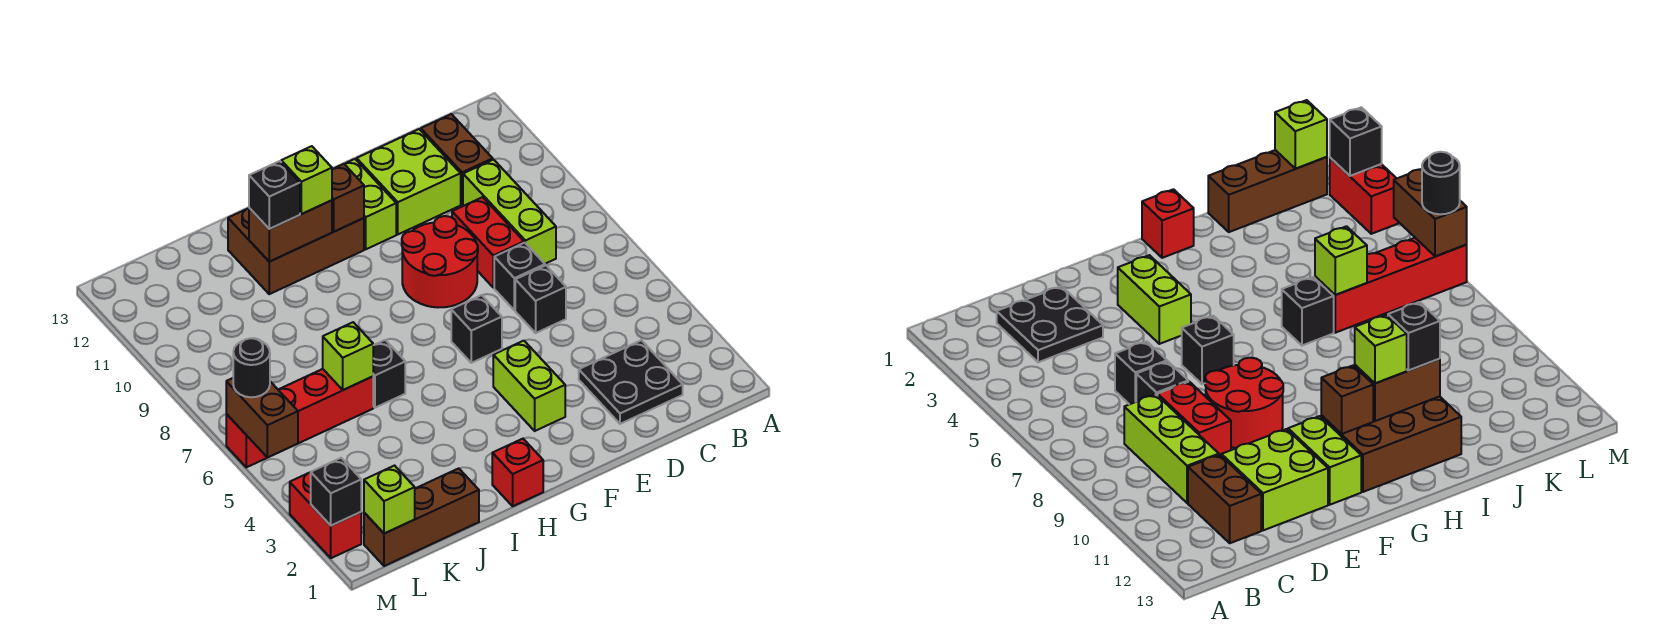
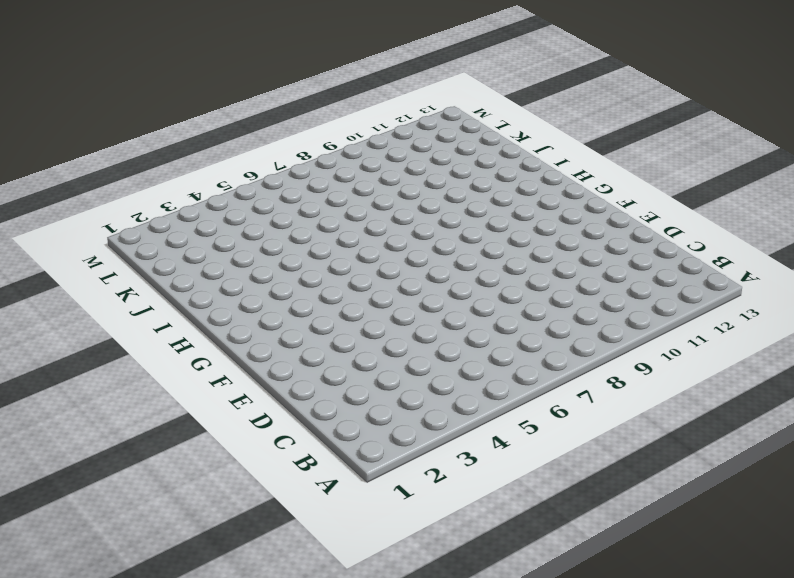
none -> black 2x2 plate [579,340,683,424]
none -> lime 1x3 brick [463,160,556,264]
none -> brown 1x2 brick [421,114,493,205]

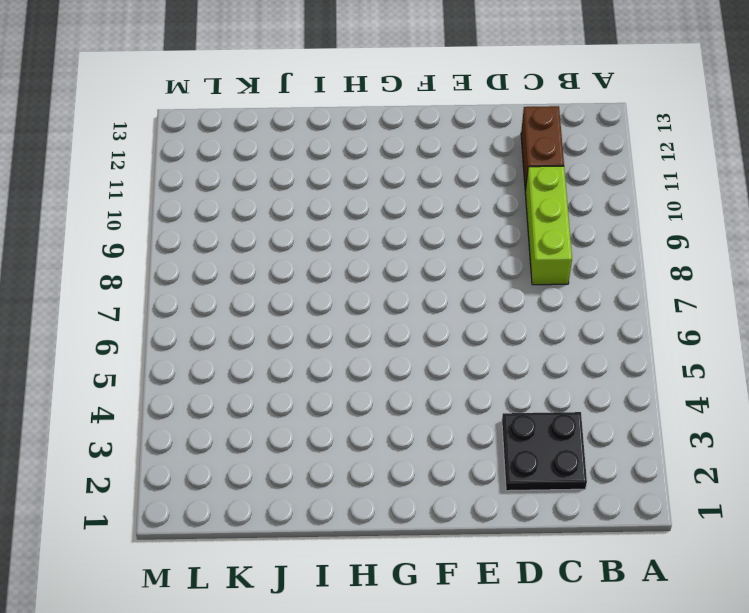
none -> black 1x1 brick [515,265,566,333]
none -> black 1x1 brick [494,243,545,310]
none -> red 1x2 brick [452,197,524,288]

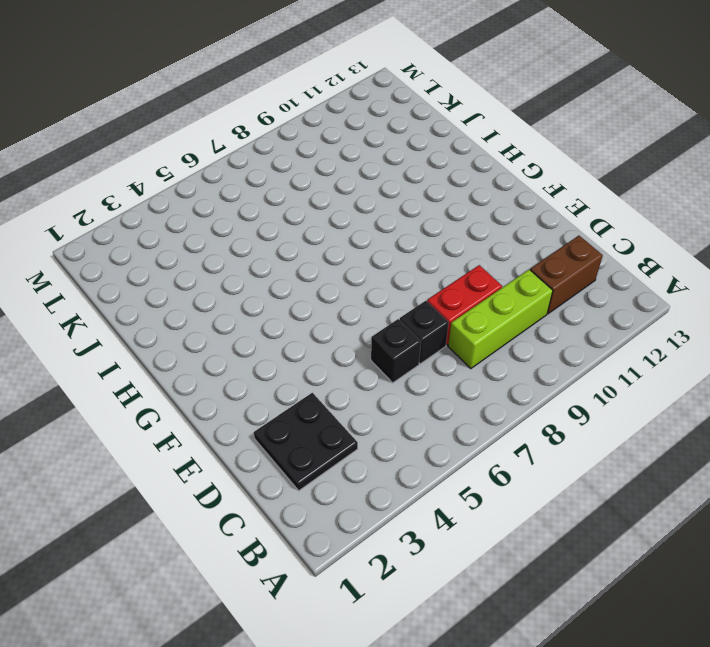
none -> lime 2x2 brick [357,129,461,234]
none -> red 2x2 round brick [402,216,478,308]
none -> lime 1x2 brick [493,341,565,431]

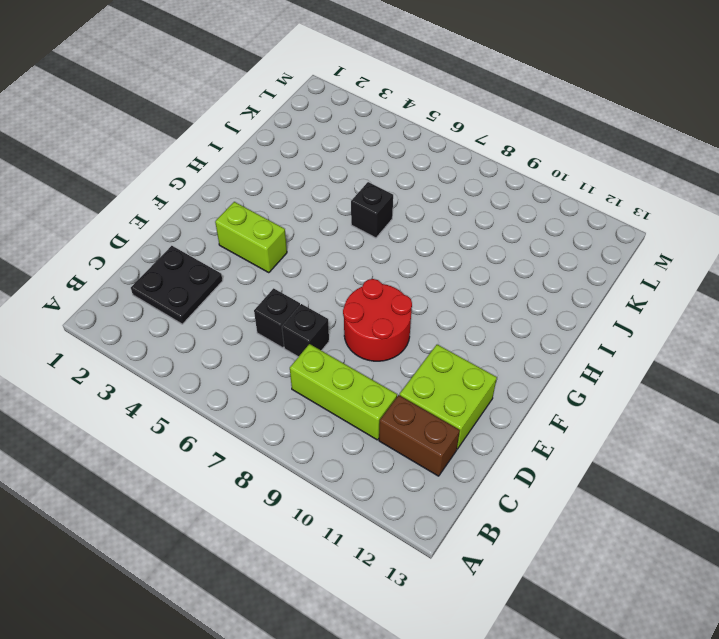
none -> red 1x2 brick [452,197,524,288]
none -> black 1x1 brick [451,295,502,363]
none -> lime 1x2 brick [345,159,396,249]

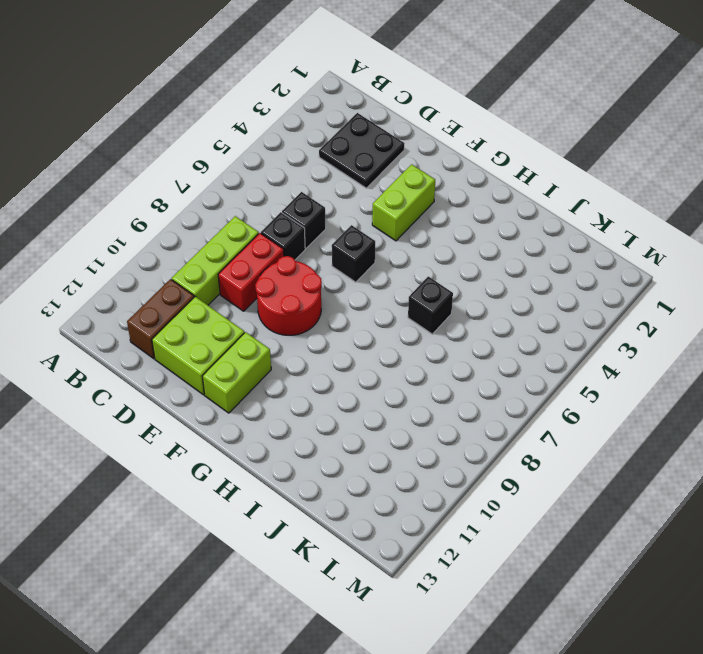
none -> brown 2x3 brick [228,208,364,294]
none -> red 1x1 brick [492,439,543,506]
none -> brown 1x3 brick [364,468,479,566]

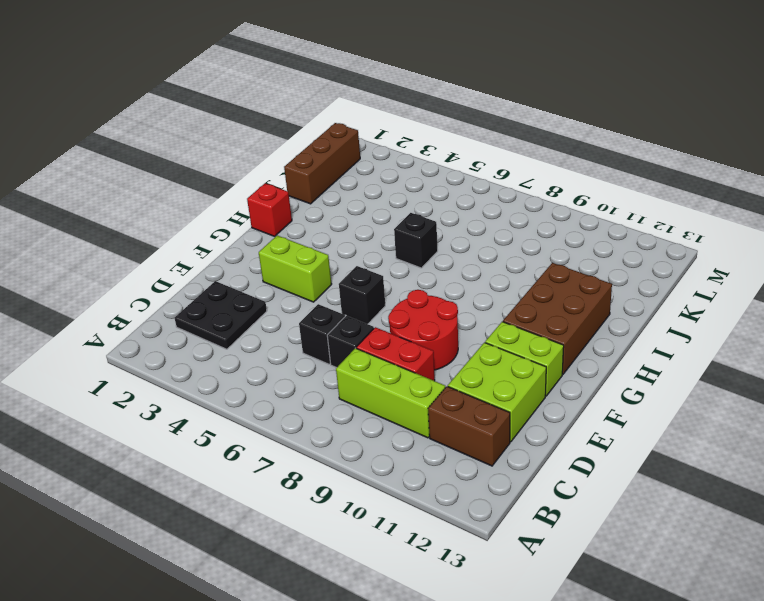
none -> red 1x4 brick [226,369,373,467]
none -> red 1x2 brick [290,472,361,558]
none -> brown 1x1 brick [332,164,364,232]

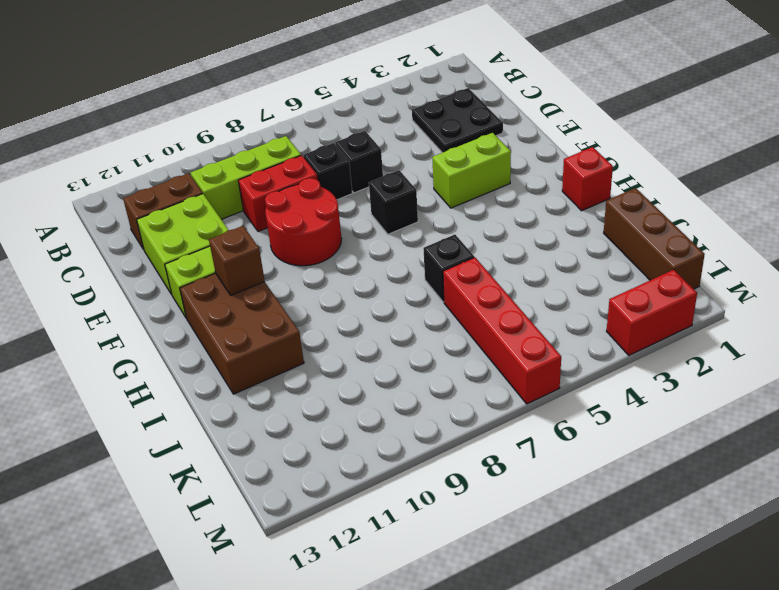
none -> brown 1x2 brick [249,200,332,262]
none -> lime 1x1 brick [323,322,373,390]
none -> lime 1x1 brick [364,466,415,534]

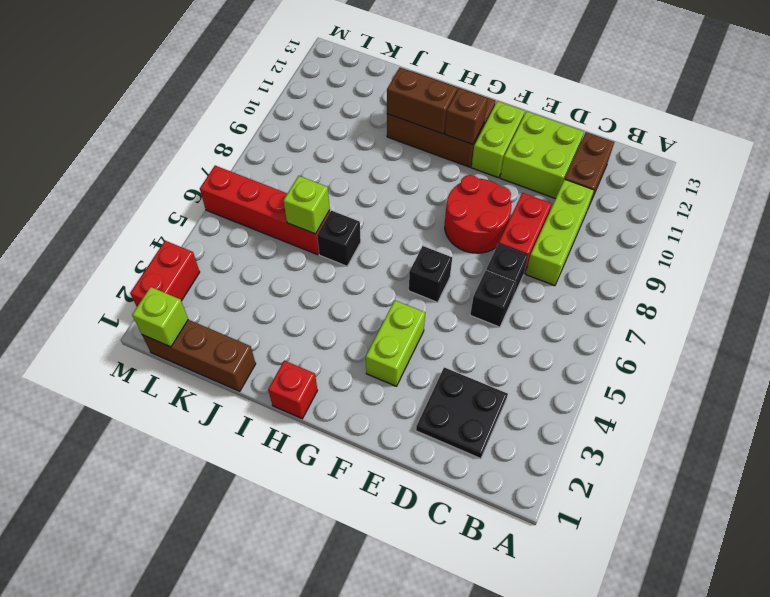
none -> black 1x1 brick [311,458,361,526]
none -> brown 1x2 brick [226,378,298,458]
none -> lime 1x1 brick [281,146,332,214]

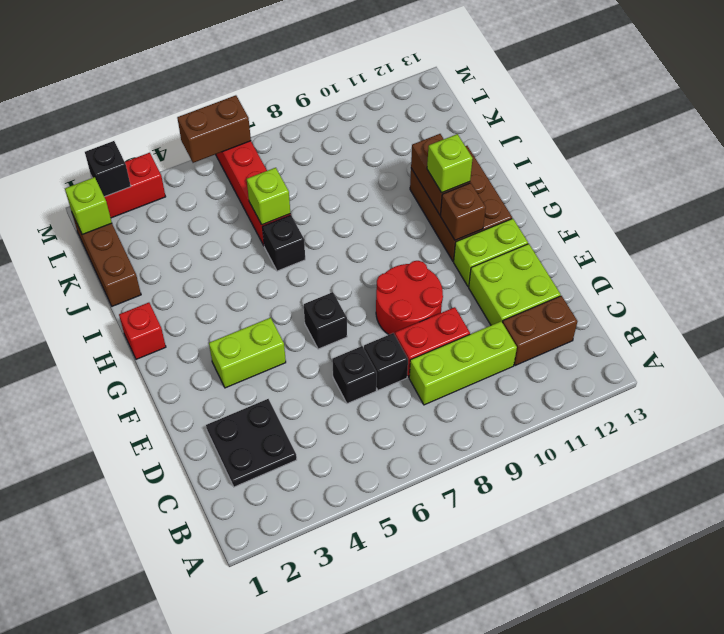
none -> black 1x1 brick [249,161,300,229]
none -> black 1x1 round brick [233,338,270,397]

